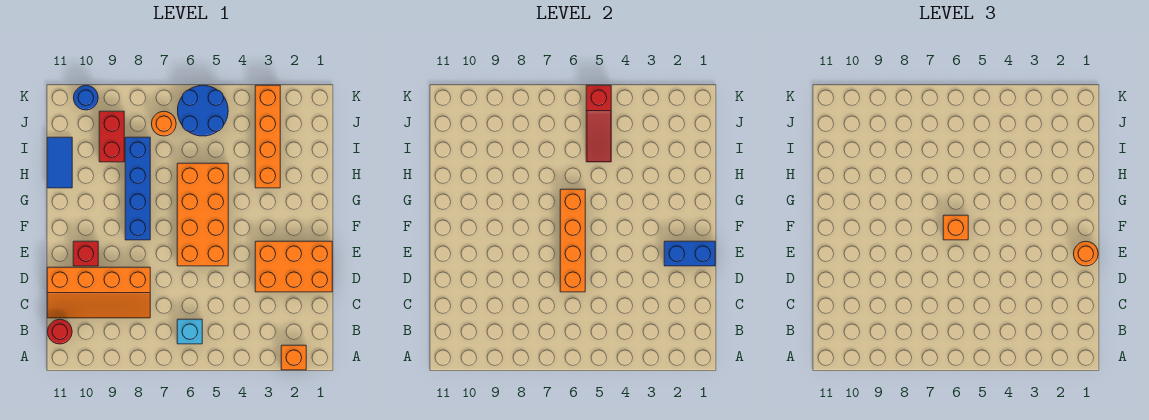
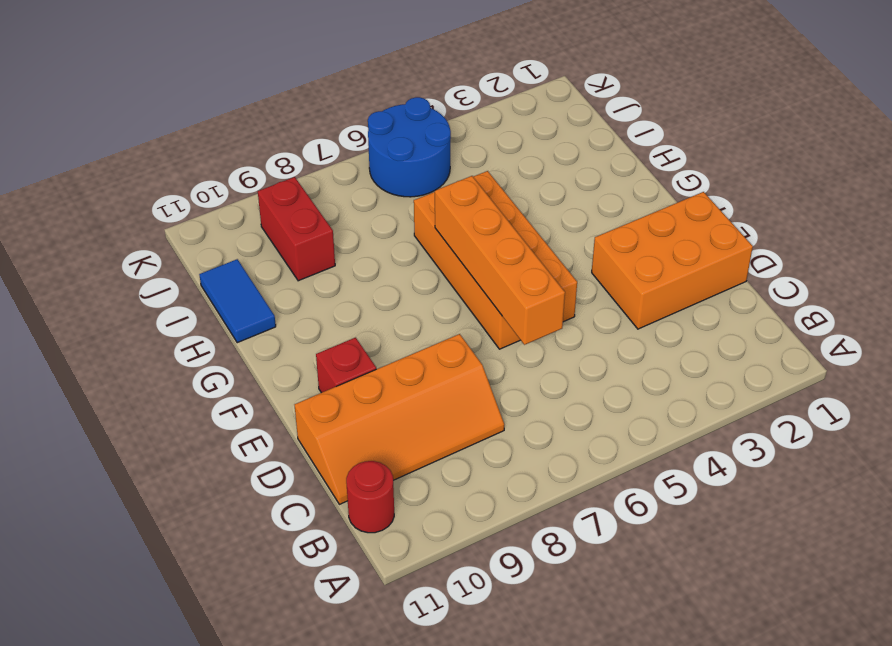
none -> orange 1x1 brick [281,345,306,370]
none -> cyan 1x1 brick [177,319,202,344]
none -> blue 1x4 brick [125,137,150,240]

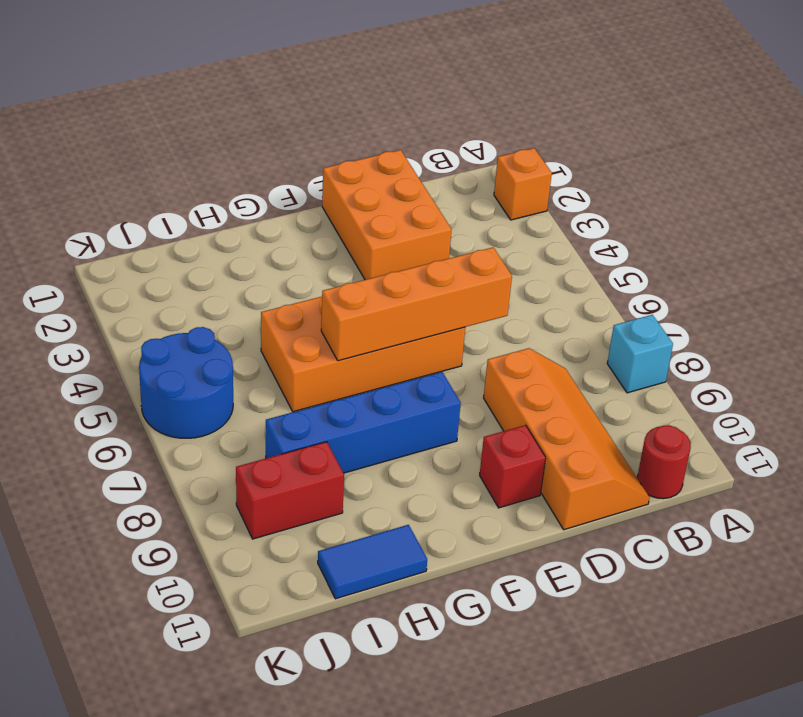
cyan 1x1 brick [607,315,673,393] -> cyan 1x1 brick moved to [177,319,202,344]
none -> orange 1x4 brick [255,85,280,188]
none -> orange 1x1 round brick [152,111,176,136]
none -> blue 1x1 round brick [74,85,98,110]

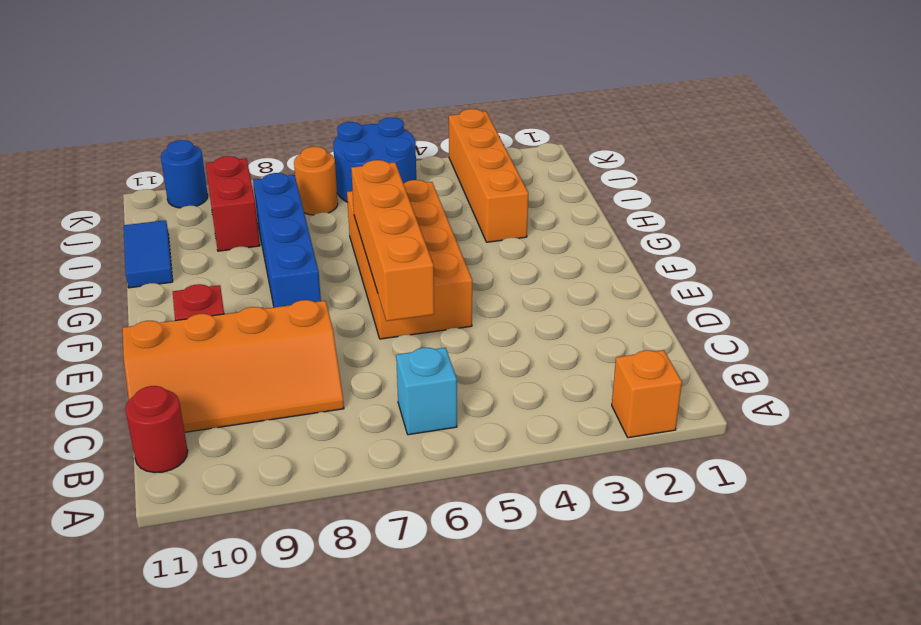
none -> orange 2x3 brick [255,241,332,292]
none -> blue 1x2 brick [664,241,715,266]
none -> red 1x3 slope [586,85,611,162]

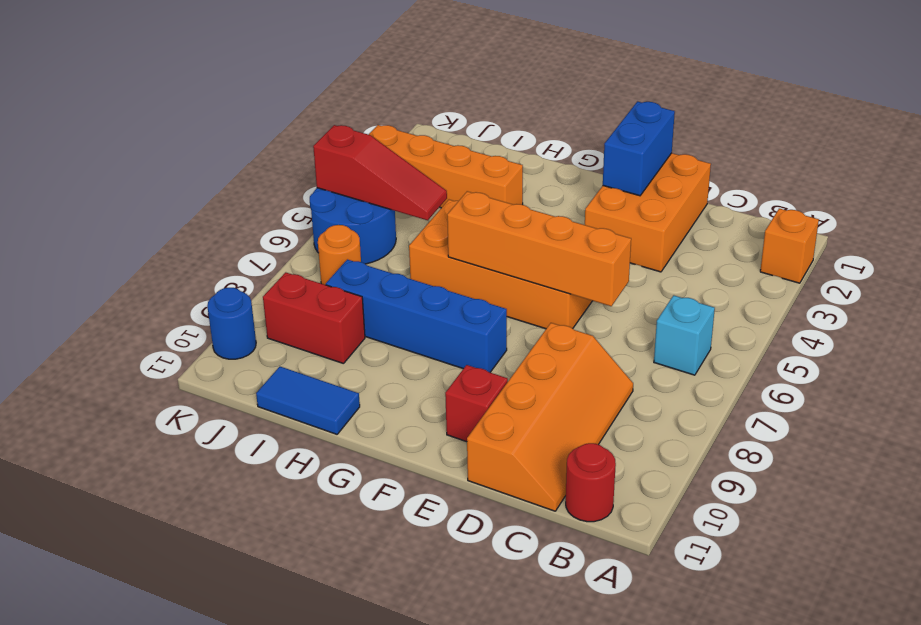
none -> orange 1x1 round brick [1074,241,1098,266]
none -> orange 1x1 brick [943,215,968,240]

